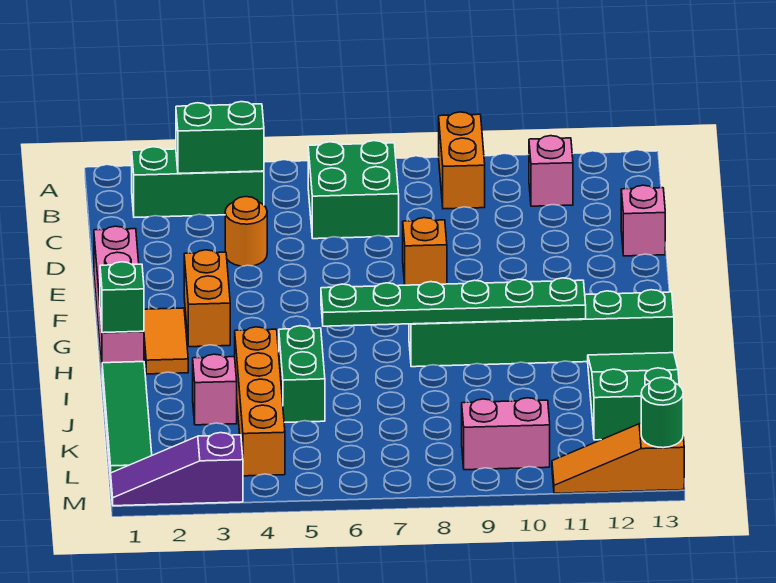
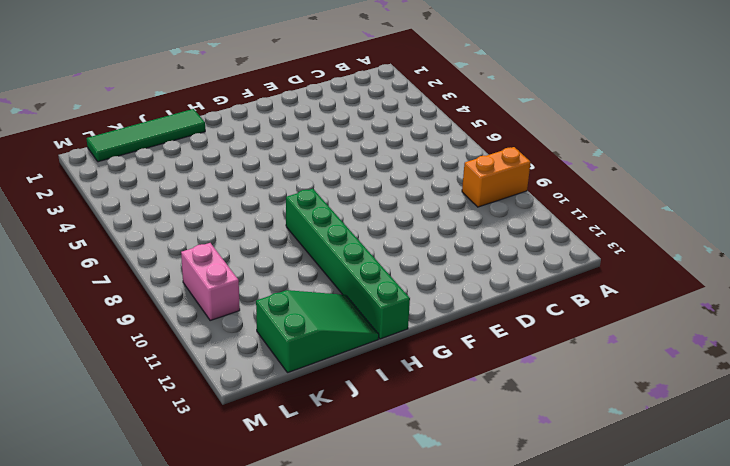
none -> green 1x3 brick [132,147,264,217]
none -> green 2x2 brick [308,141,399,239]
none -> pink 1x1 brick [529,136,573,206]

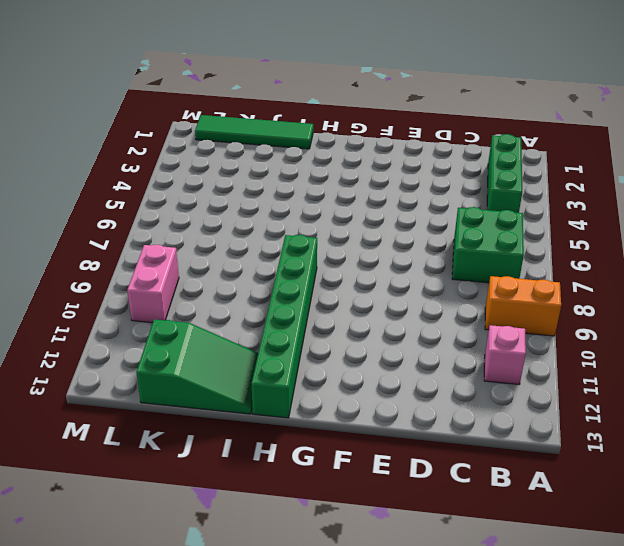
none -> orange 1x1 round brick [225,197,267,266]
none -> pink 1x1 brick [621,185,665,256]
none -> pink 1x4 brick [94,226,144,368]

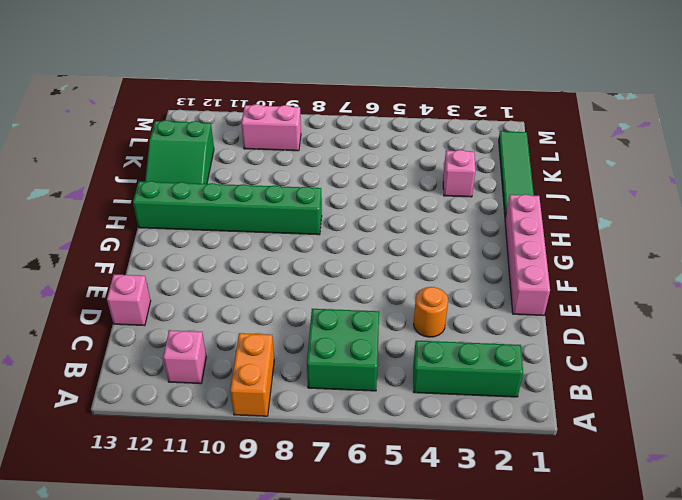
none -> orange 1x1 brick [403,218,447,285]
none -> orange 1x2 brick [184,250,230,347]
none -> orange 1x2 tile [144,308,188,374]

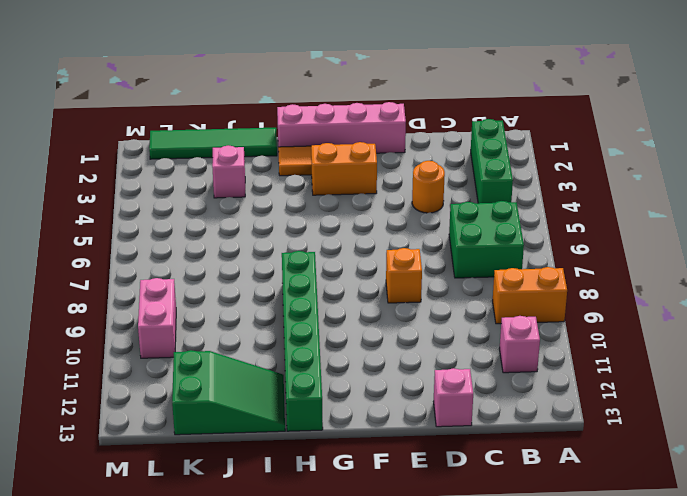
none -> orange 1x4 brick [235,327,285,476]
none -> green 1x2 brick [279,326,325,423]
none -> purple 1x3 slope [111,433,243,506]

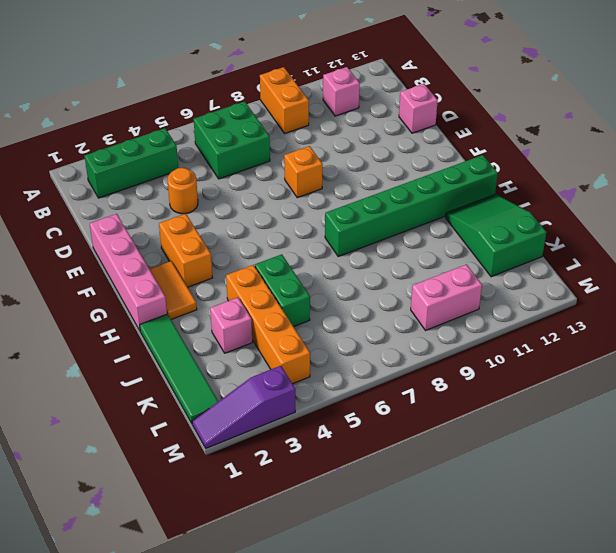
none -> orange 1x3 slope [552,424,684,493]
none -> green 1x2 brick [176,102,264,173]
none -> green 1x1 brick [100,262,144,333]

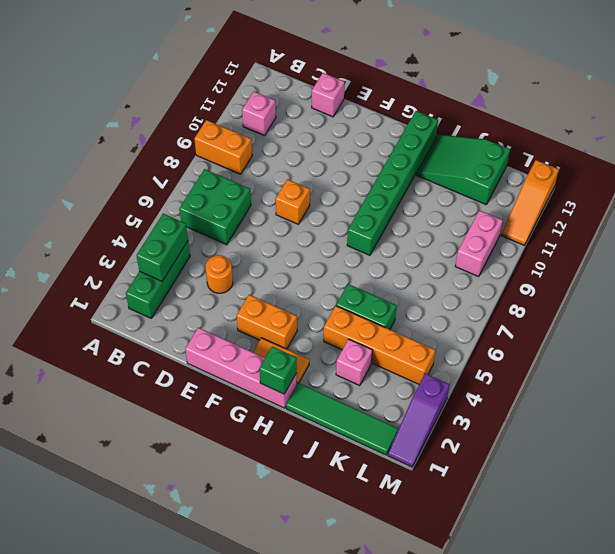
none -> green 1x6 plate [321,278,586,326]
none -> green 1x1 round brick [641,377,683,448]

